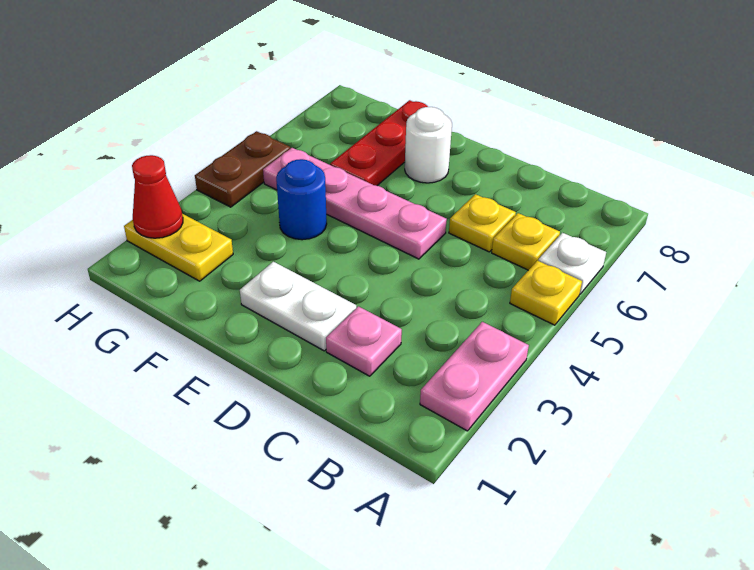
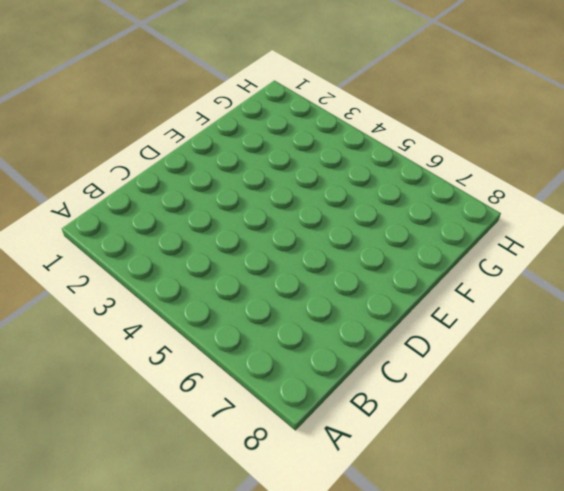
none -> pink 1x2 plate [420,322,529,431]
none -> yellow 1x1 plate [510,261,582,325]
none -> white 1x1 plate [538,233,606,294]

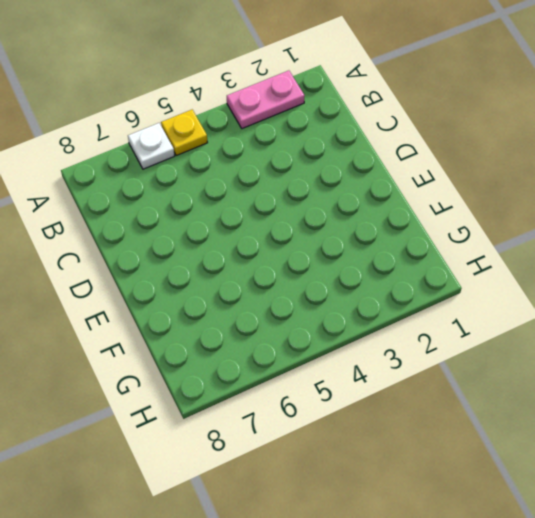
none -> yellow 1x1 plate [492,213,560,270]
none -> pink 1x1 plate [326,306,402,376]
none -> yellow 1x1 plate [449,194,516,252]

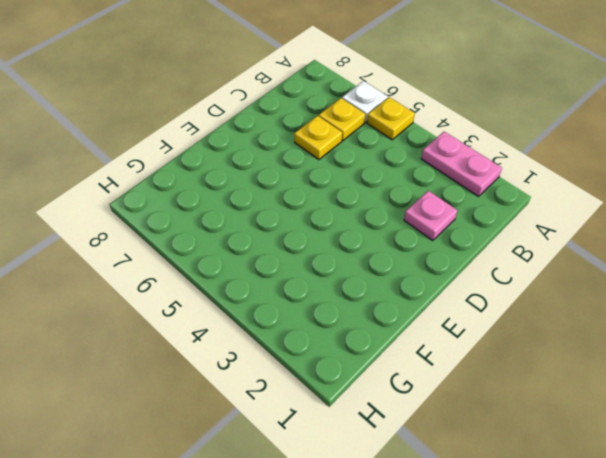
none -> white 1x2 plate [240,262,356,351]
none -> pink 1x4 plate [263,148,447,259]
none -> white 1x1 round brick [405,107,452,183]

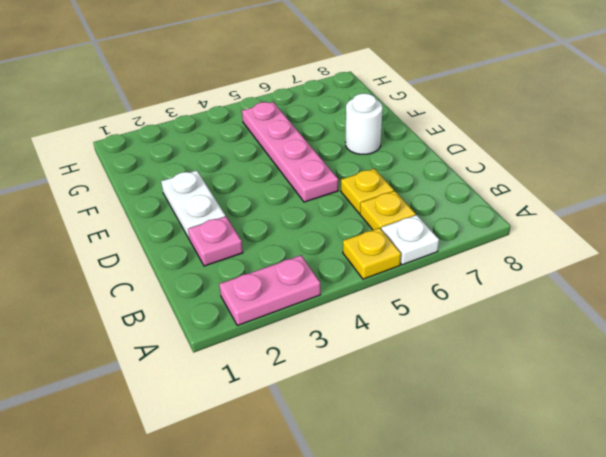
none -> blue 1x1 round brick [276,159,327,240]
none -> red 1x3 plate [330,100,428,186]
none -> yellow 1x2 plate [124,214,233,281]

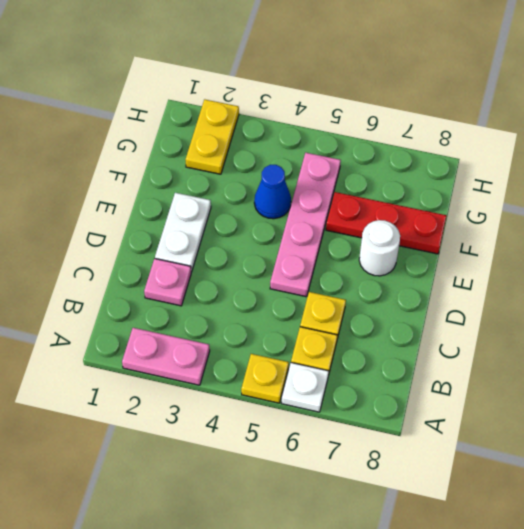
blue 1x1 cone [254,165,291,219] -> blue 1x1 round brick [276,159,327,240]
none -> brown 1x2 plate [195,131,290,207]
none -> red 1x1 cone [132,155,183,238]

